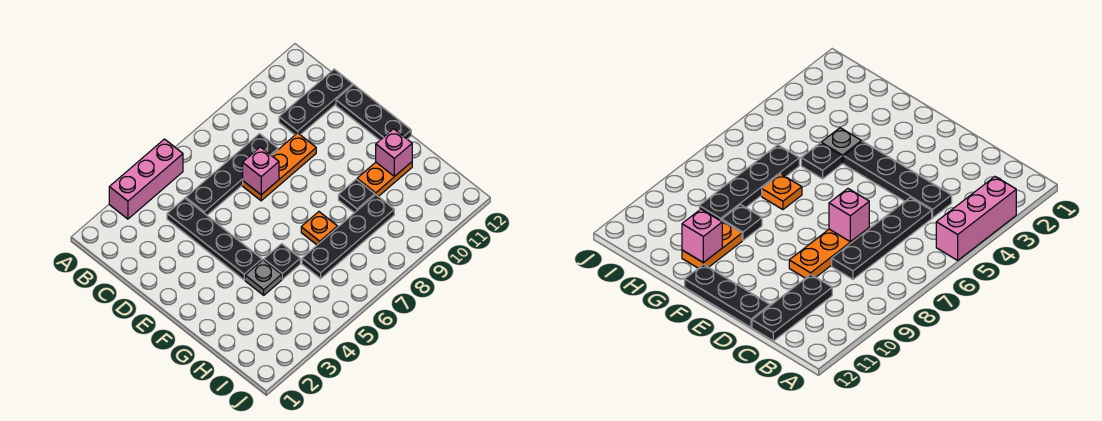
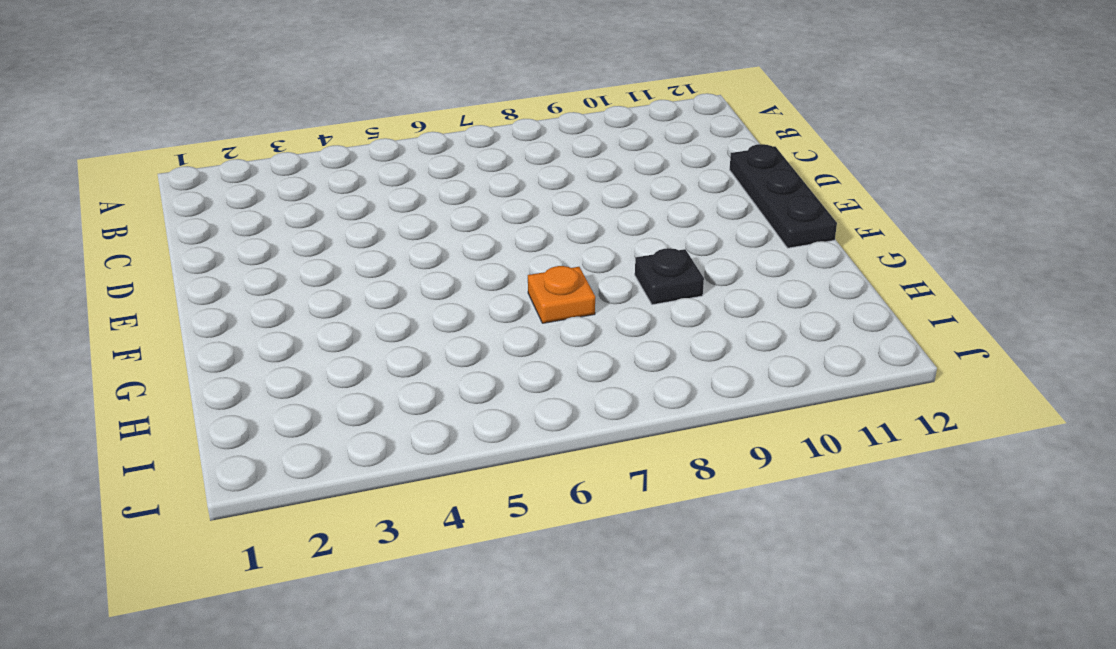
none -> pink 1x3 brick [109,139,183,219]
none -> black 1x4 plate [167,198,262,280]
none -> black 1x4 plate [186,134,278,215]

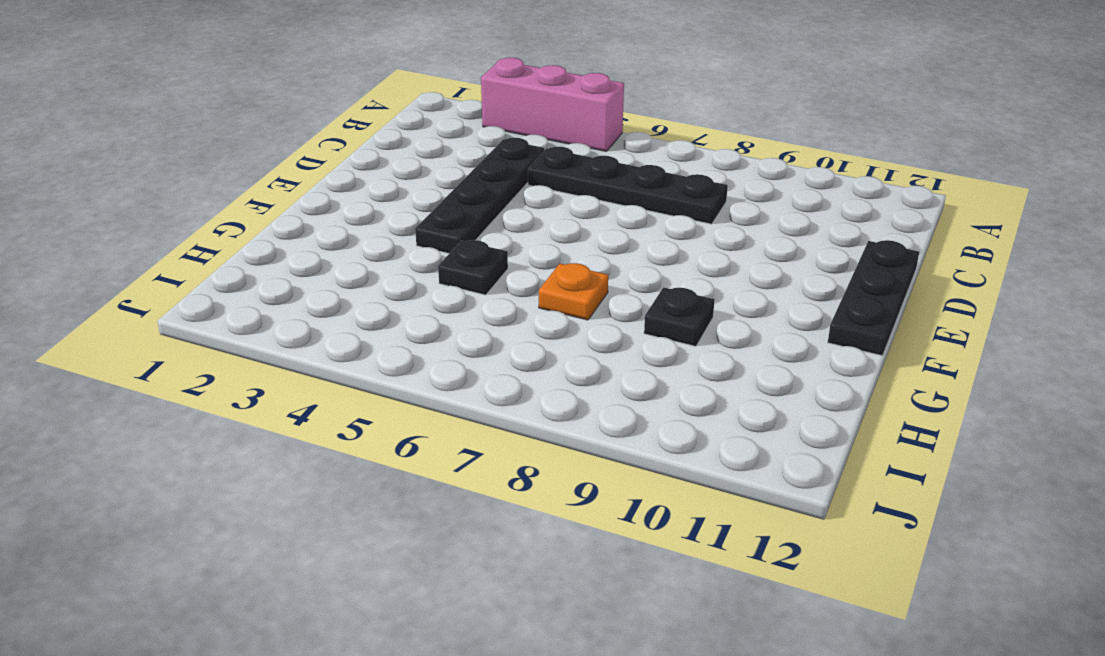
none -> black 1x3 plate [279,69,353,135]
none -> orange 1x3 plate [243,133,316,201]
none -> grey 1x1 plate [245,260,282,295]

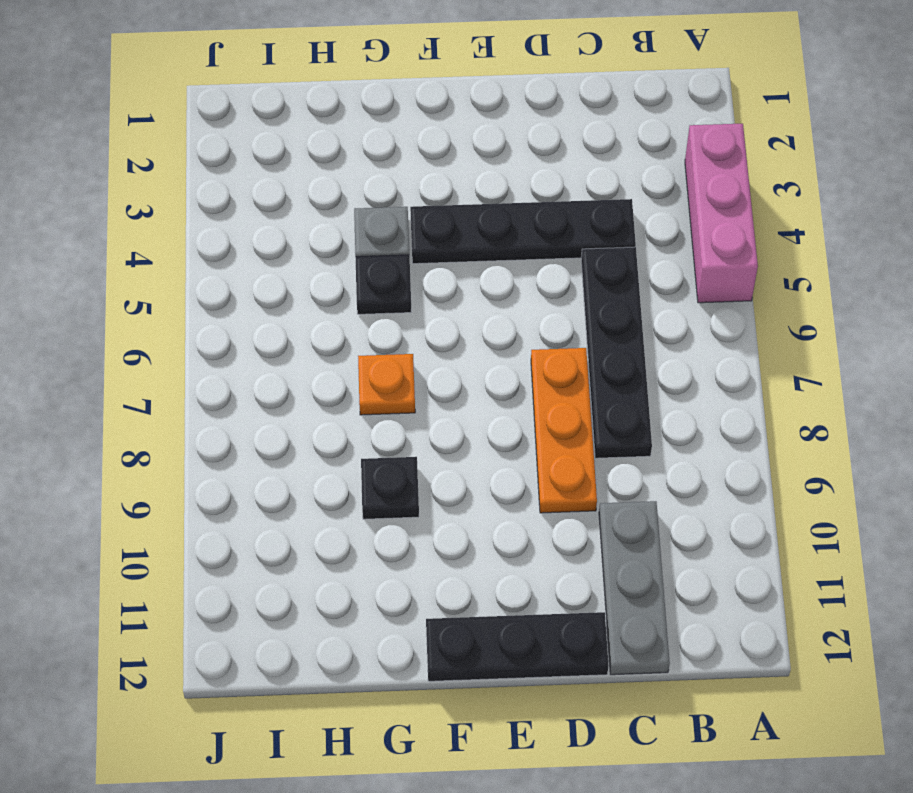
grey 1x3 plate [599,501,670,675] -> black 1x3 plate [279,69,353,135]
none -> orange 1x2 plate [357,162,412,197]
none -> black 1x4 plate [302,195,394,278]
none -> pink 1x1 brick [243,147,279,195]

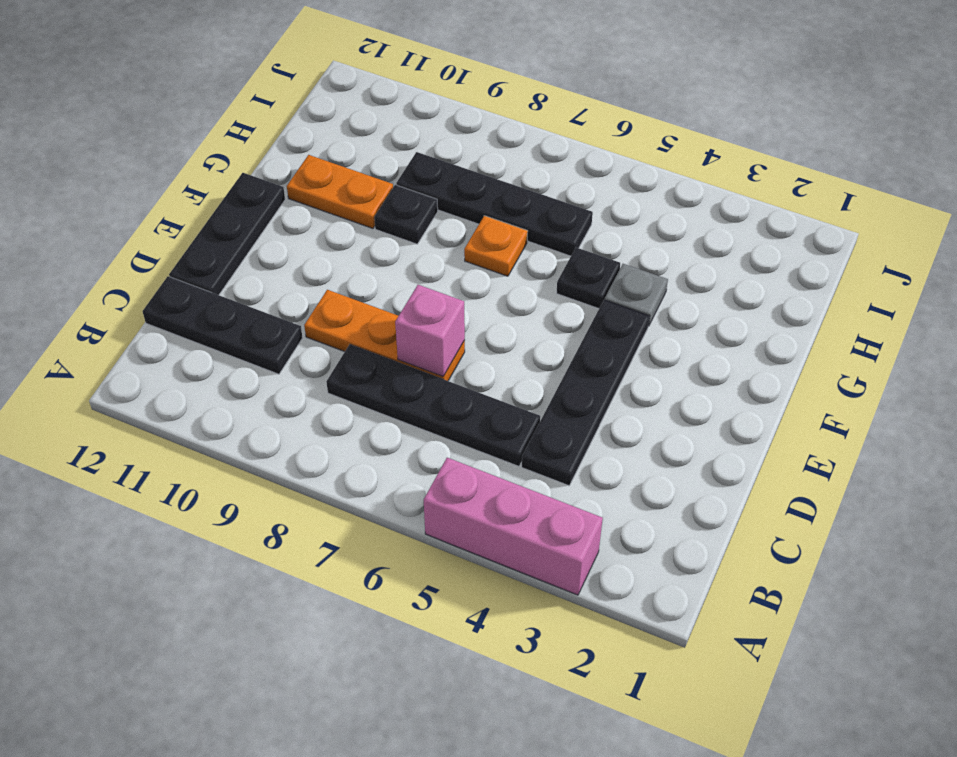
none -> pink 1x1 brick [376,129,412,177]

